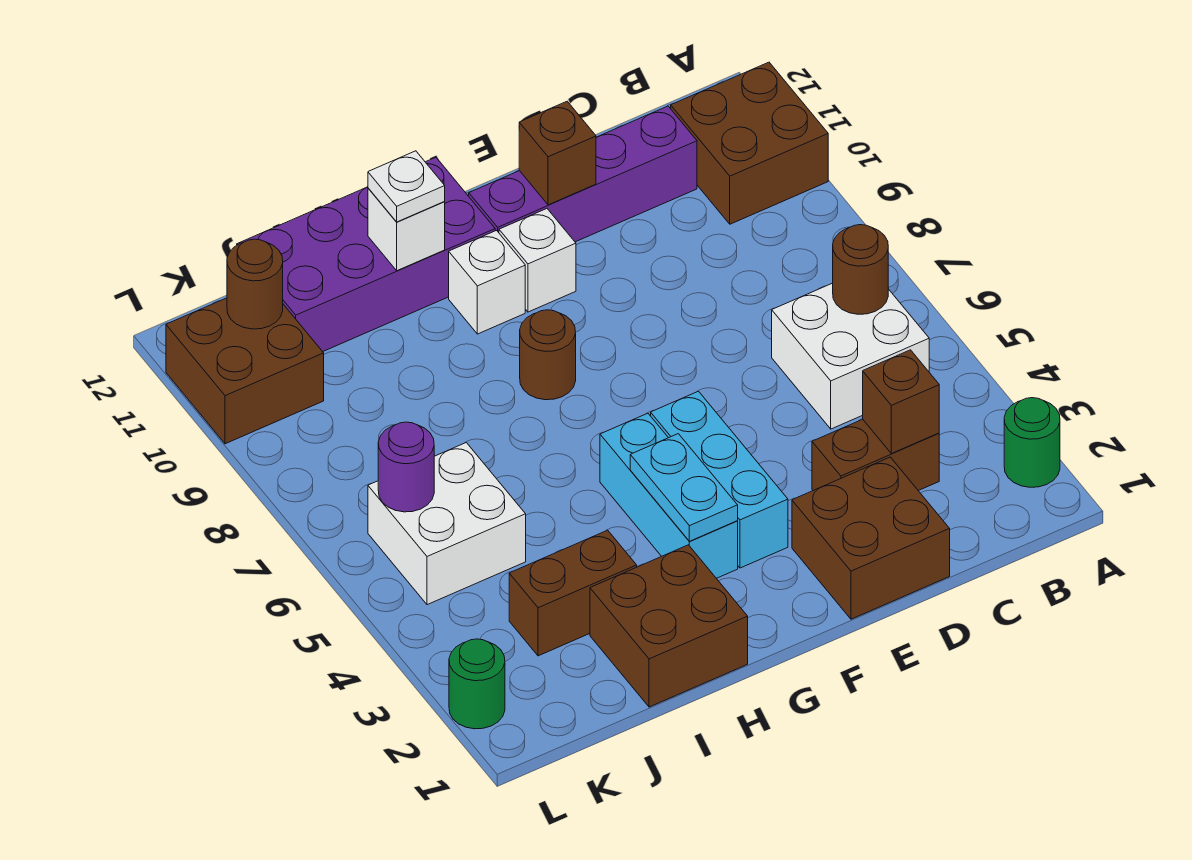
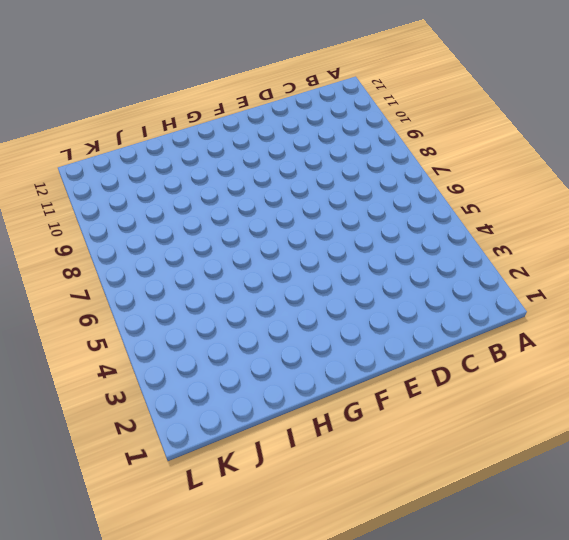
none -> green 1x1 round brick [1004,398,1060,487]
none -> brown 2x2 brick [671,62,828,224]
none -> white 2x2 brick [772,283,929,429]

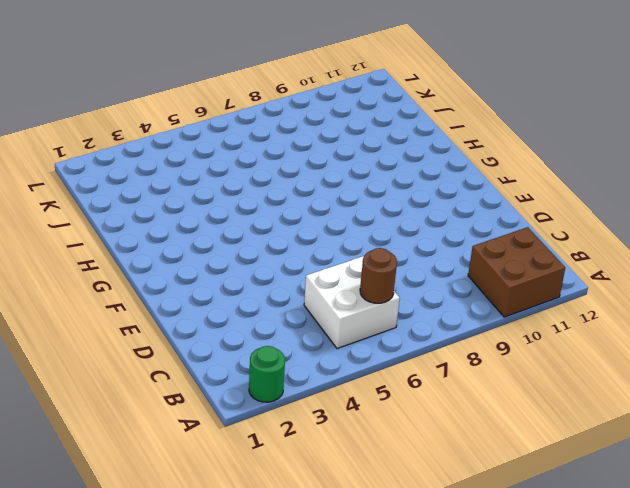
none -> brown 1x2 brick [812,419,939,491]
none -> purple 1x4 brick [469,106,697,242]
none -> brown 2x2 brick [792,457,950,619]

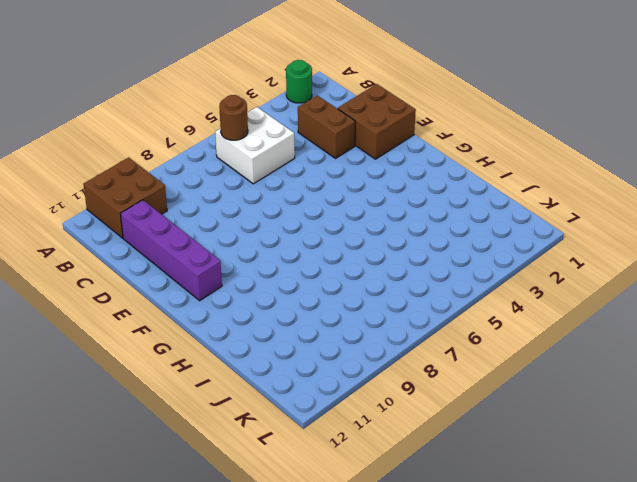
none -> cyan 1x3 brick [651,391,788,568]
none -> white 1x1 brick [499,209,576,312]
none -> cyan 1x3 brick [600,413,738,578]

